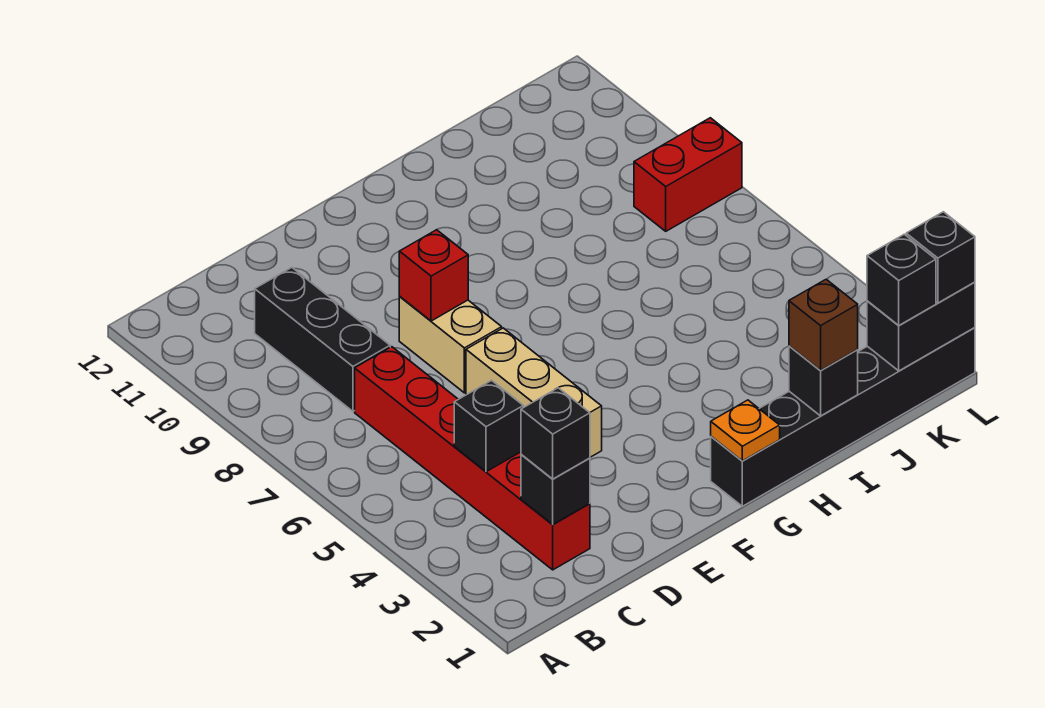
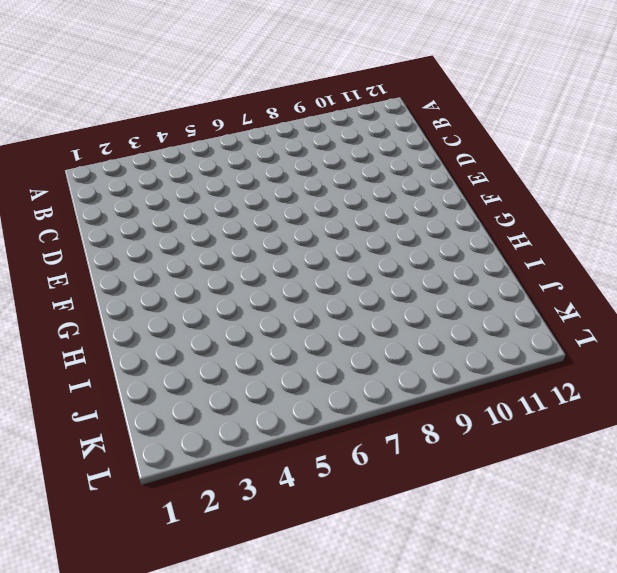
none -> red 1x6 brick [355,347,590,570]
none -> black 1x3 brick [255,267,390,411]
none -> tan 1x3 brick [466,328,602,457]

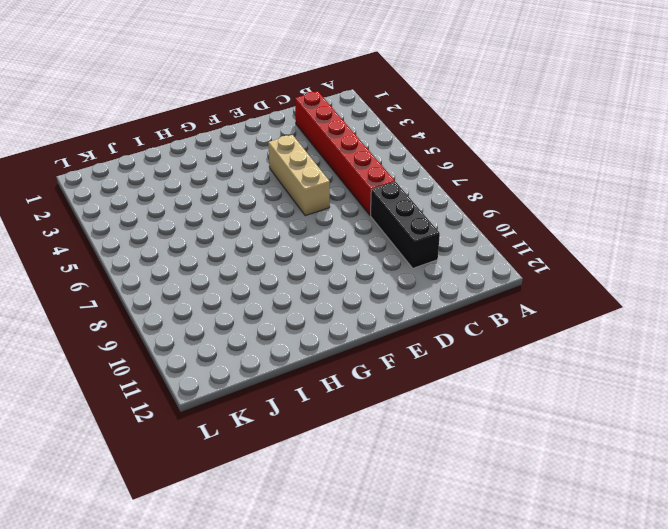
none -> tan 1x2 brick [399,297,502,393]
none -> black 1x6 brick [711,328,975,506]
none -> red 1x2 brick [634,118,742,231]

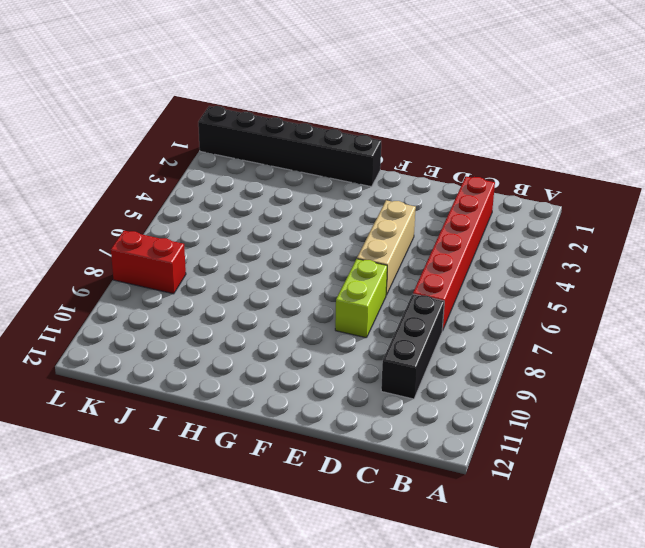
lime 1x2 brick [335,259,387,338] -> tan 1x2 brick [399,297,502,393]
none -> black 1x1 brick [521,454,590,525]
none -> black 1x1 brick [454,380,523,472]
none -> red 1x1 brick [399,230,468,321]

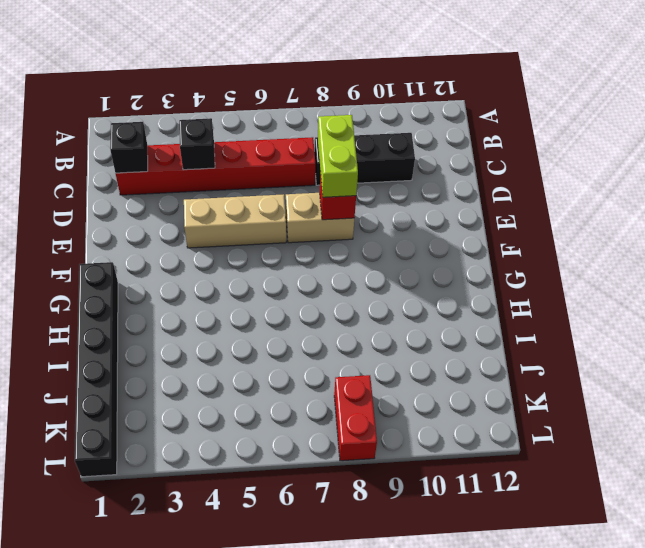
lime 1x2 brick [318,115,358,197] -> none
none -> orange 1x1 plate [711,400,780,461]
none -> black 1x1 brick [789,346,858,416]
none -> black 1x2 brick [867,282,975,371]

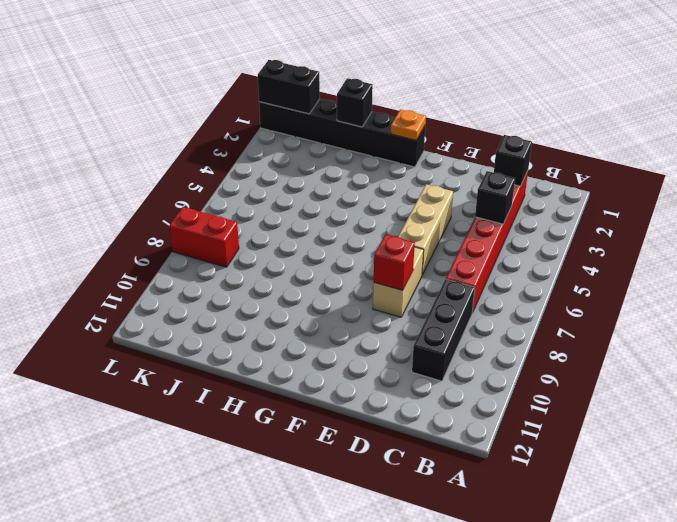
none -> black 1x1 brick [521,388,590,479]
none -> brown 1x1 brick [789,279,858,371]
none -> black 1x1 brick [867,234,936,325]

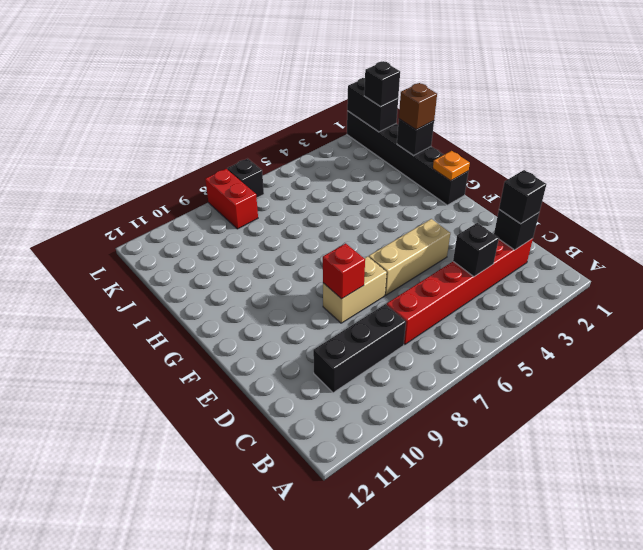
black 1x1 brick [227,159,264,198] -> black 1x1 brick moved to [906,212,975,303]

